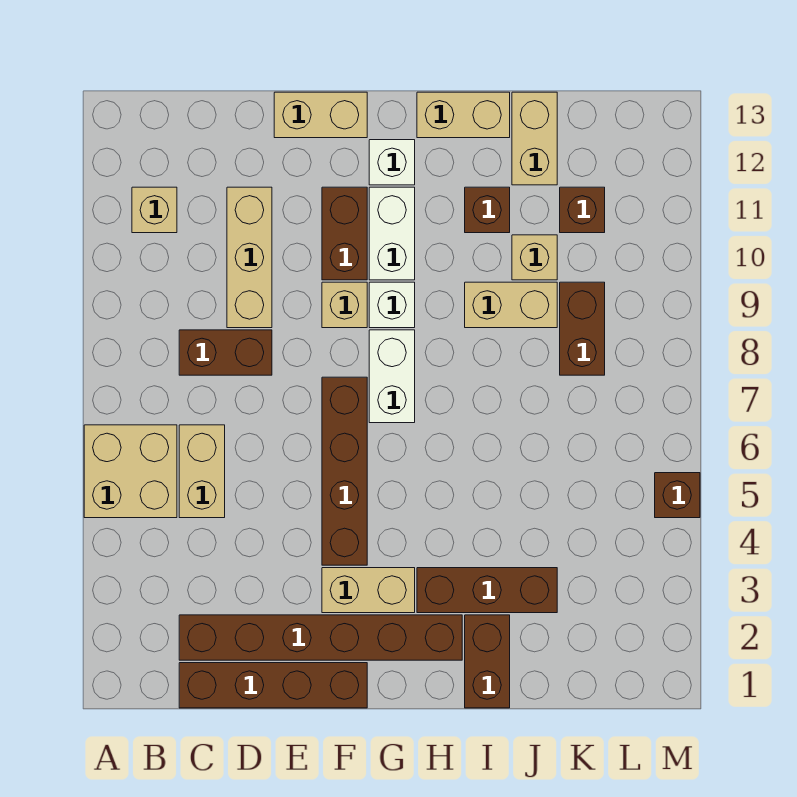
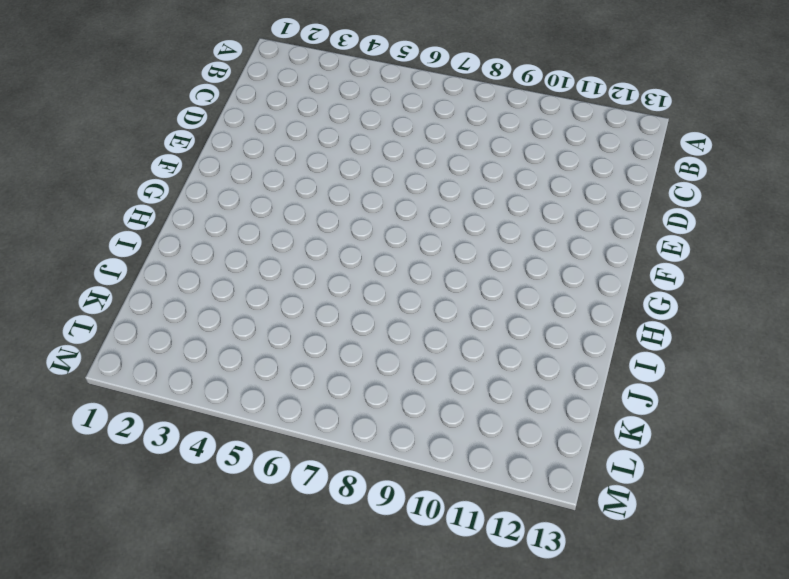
none -> tan 2x2 brick [84,425,177,518]
none -> tan 1x1 brick [132,187,177,233]
none -> brown 1x4 brick [179,663,367,708]

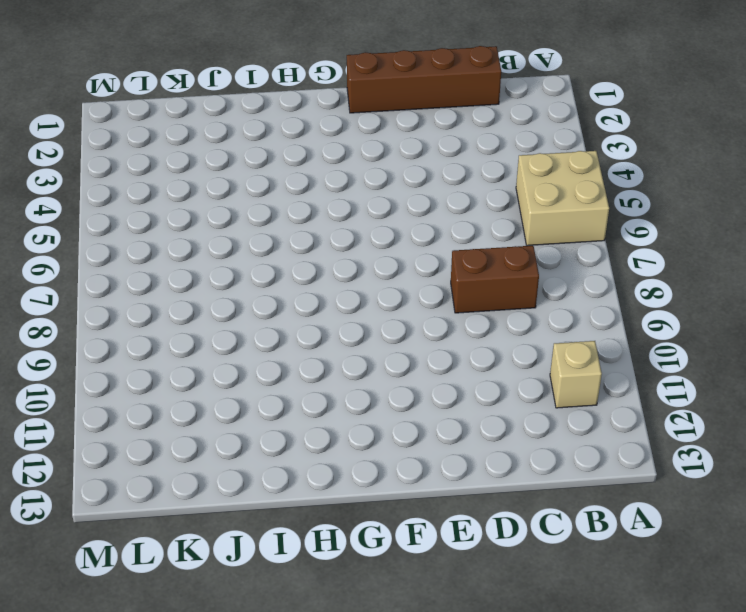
none -> brown 1x6 brick [179,615,462,660]
none -> tan 1x2 brick [179,425,225,518]
none -> tan 1x3 brick [227,187,272,328]

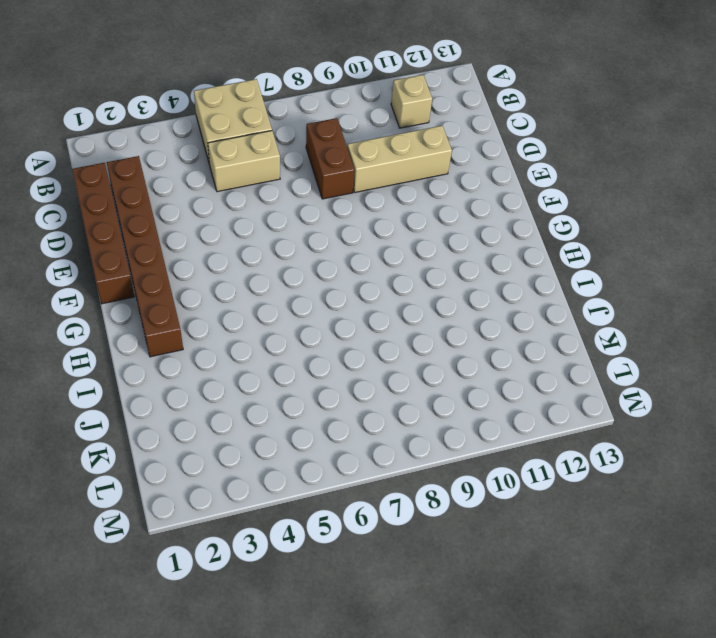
none -> tan 1x2 brick [274,92,367,138]
none -> tan 1x2 brick [322,568,415,613]
none -> brown 1x4 brick [322,377,367,565]

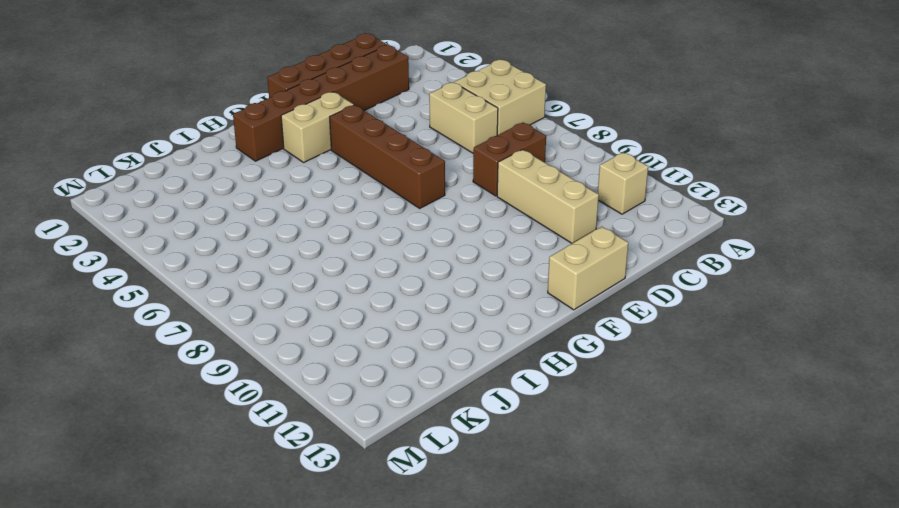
none -> tan 1x1 brick [322,282,367,328]
none -> brown 1x2 brick [322,187,367,280]
none -> white 1x2 brick [369,330,415,423]

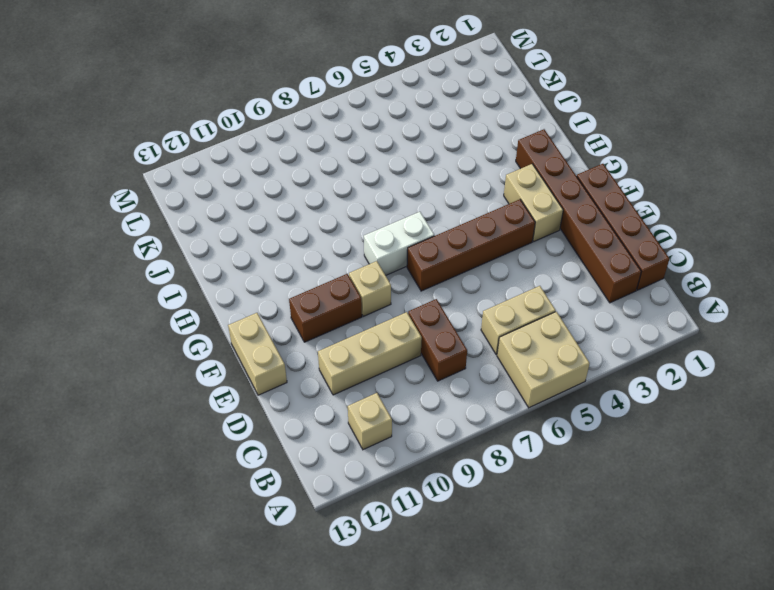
none -> white 1x1 brick [369,282,415,328]
none -> white 1x2 brick [369,187,415,280]
none -> white 1x1 brick [369,140,415,185]

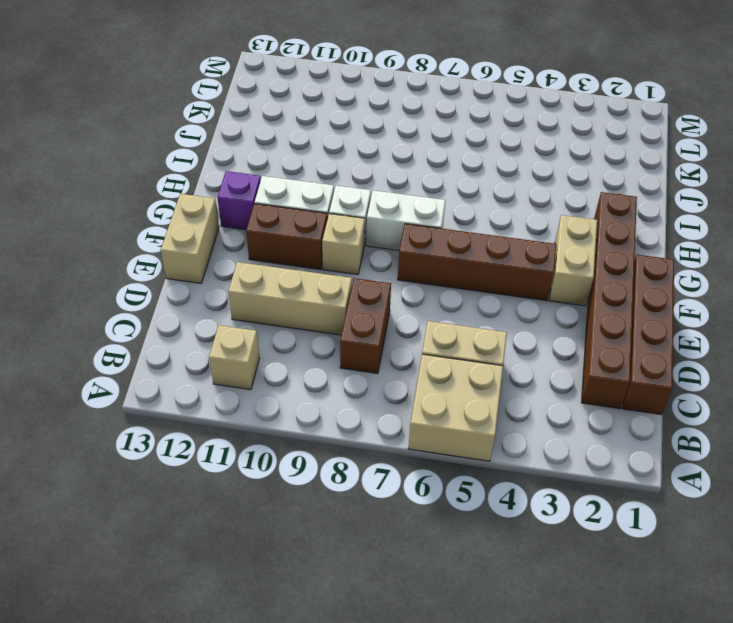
purple 1x1 brick [217,171,261,230] -> white 1x1 brick [369,140,415,185]
none -> brown 1x3 brick [417,568,557,613]
none -> tan 1x2 brick [417,92,510,138]
none -> brown 1x2 brick [465,615,510,708]

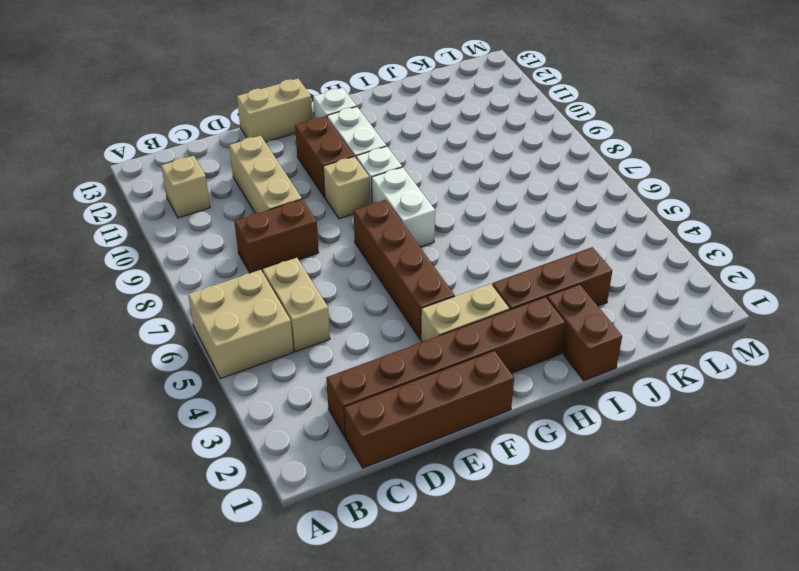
none -> tan 1x2 brick [417,92,510,138]
none -> tan 1x2 brick [465,282,557,328]
none -> brown 1x1 brick [465,187,510,233]

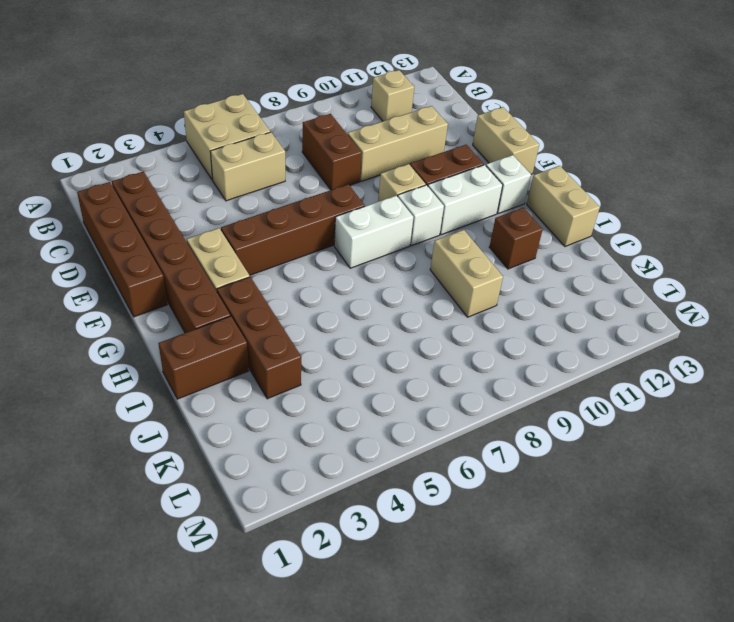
none -> tan 1x1 brick [512,235,557,280]
none -> tan 1x2 brick [512,92,557,185]
none -> brown 1x2 brick [560,282,605,375]

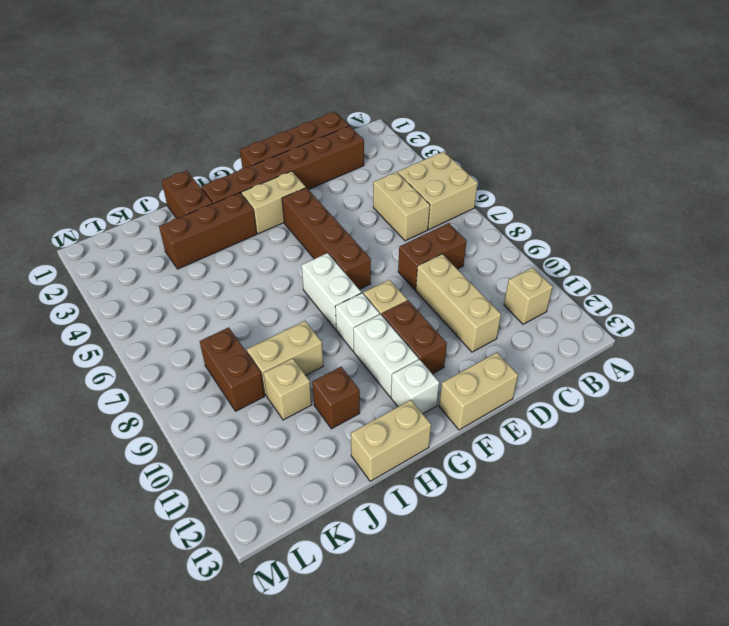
none -> tan 1x2 brick [512,92,557,185]
none -> brown 1x1 brick [560,187,605,233]
none -> brown 1x1 brick [655,473,700,518]

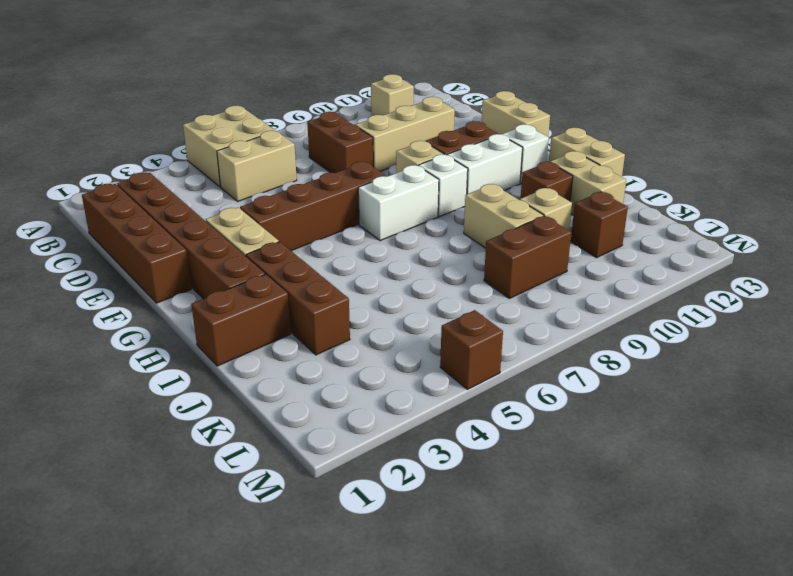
tan 1x2 brick [550,151,626,215] -> tan 1x2 brick turned to [512,92,557,185]

